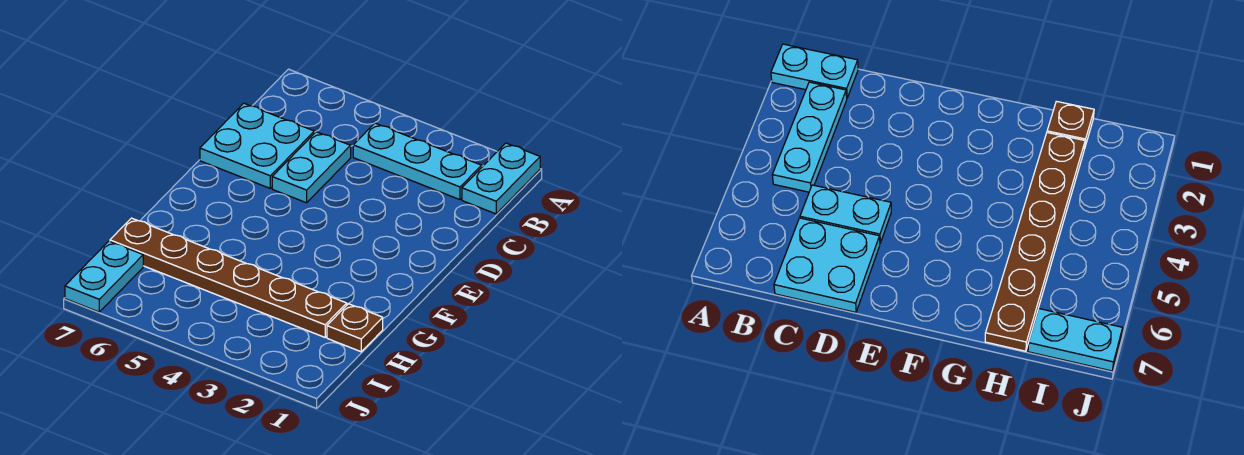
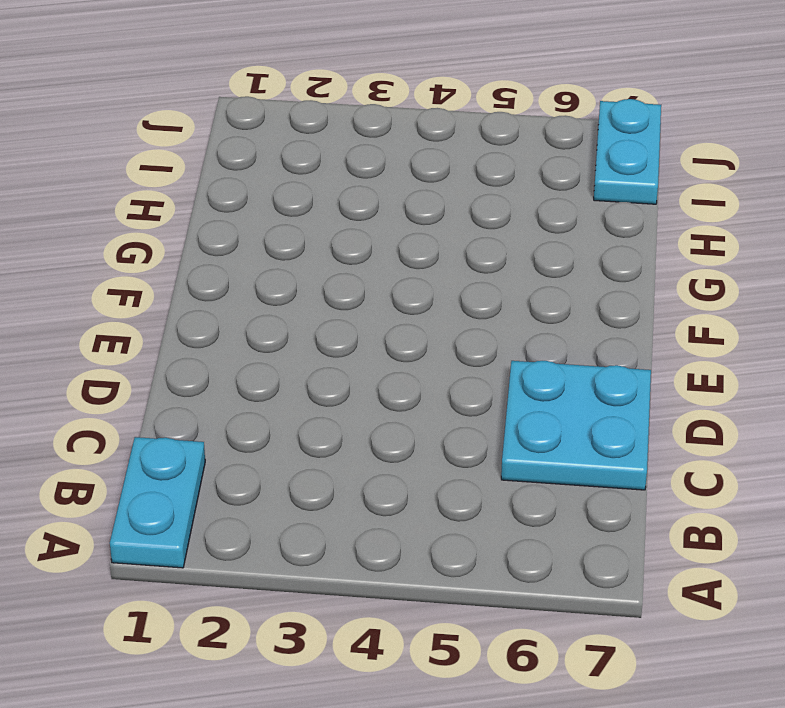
none -> cyan 1x3 plate [353,123,482,200]
none -> cyan 1x2 plate [272,132,351,203]

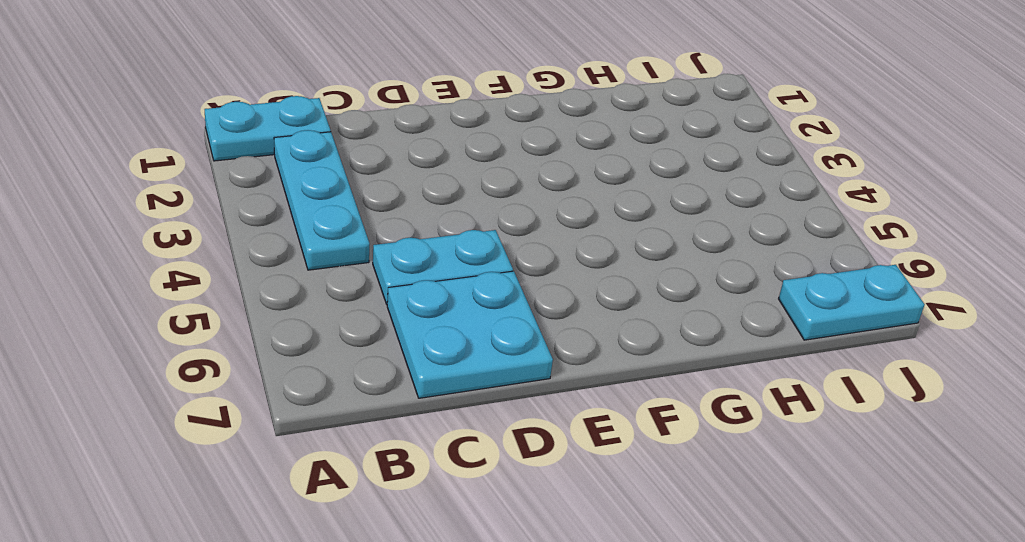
none -> brown 1x1 plate [327,304,383,352]
none -> brown 1x6 plate [110,218,347,337]

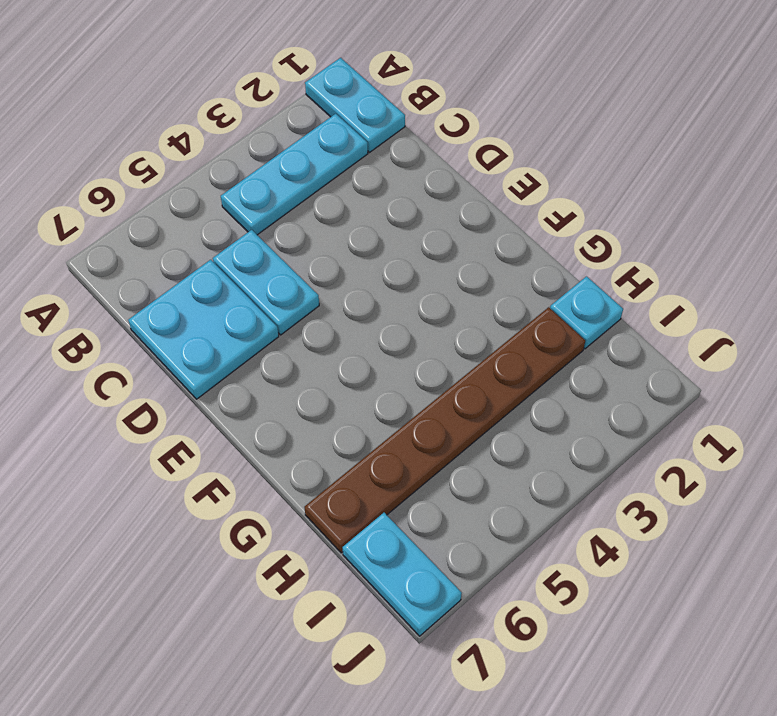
cyan 1x1 plate [550,276,623,349] -> brown 1x1 plate [327,304,383,352]

